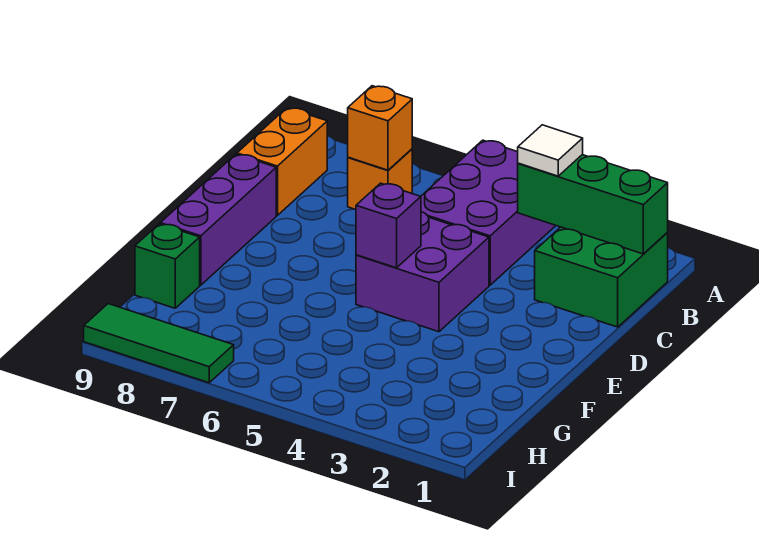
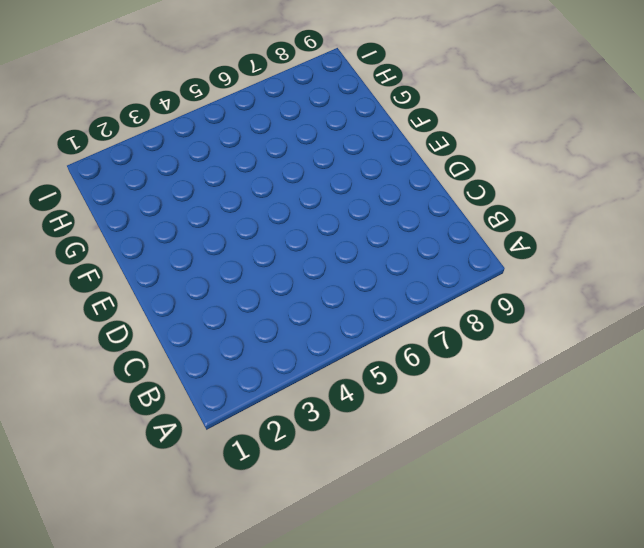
none -> purple 2x3 brick [421,140,556,285]
none -> green 2x2 brick [535,227,668,327]
none -> orange 1x1 brick [348,149,412,209]

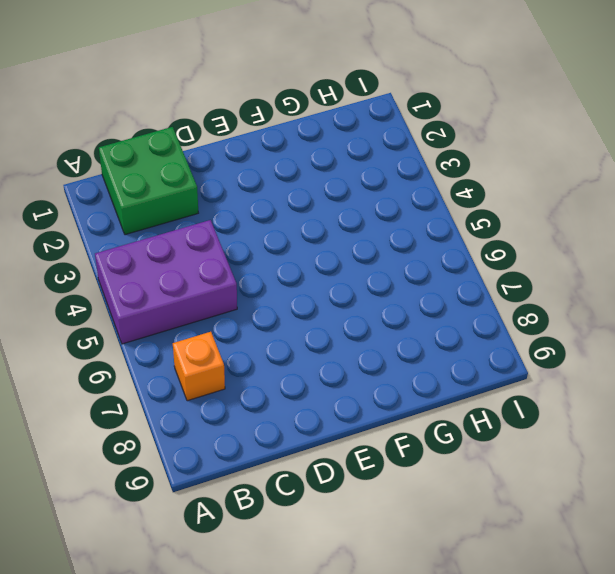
none -> orange 1x2 brick [237,108,327,215]
none -> purple 2x2 brick [356,212,489,332]
none -> purple 1x3 brick [160,154,276,285]

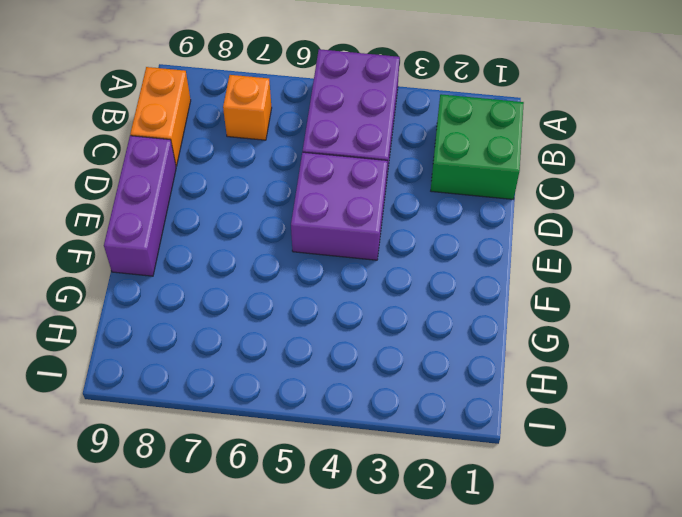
none -> green 1x1 brick [135,224,200,308]
none -> green 1x3 tile [84,304,234,383]
none -> green 1x3 brick [518,155,668,254]

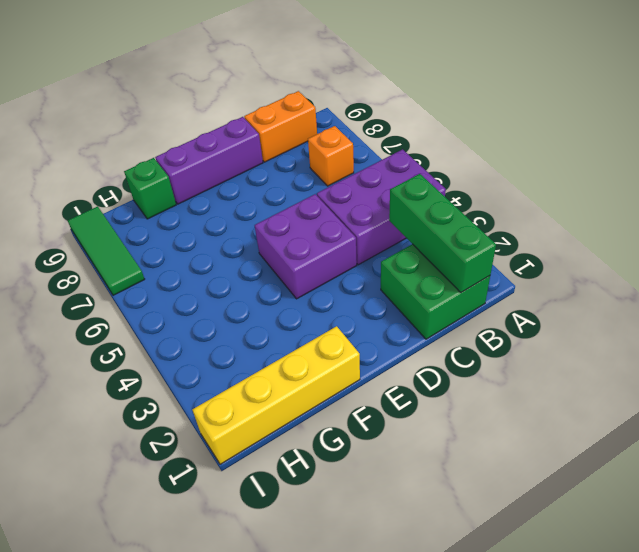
yellow 1x4 brick [192,326,360,464] -> none
none -> orange 1x1 brick [348,86,412,170]
none -> purple 1x1 brick [356,183,421,268]
none -> white 1x1 tile [518,125,583,176]

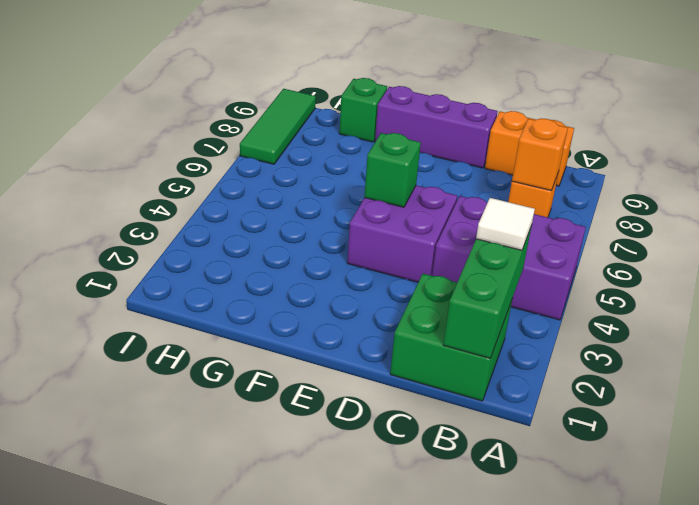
green 1x1 brick [364,133,421,207] -> purple 1x1 brick [356,183,421,268]

